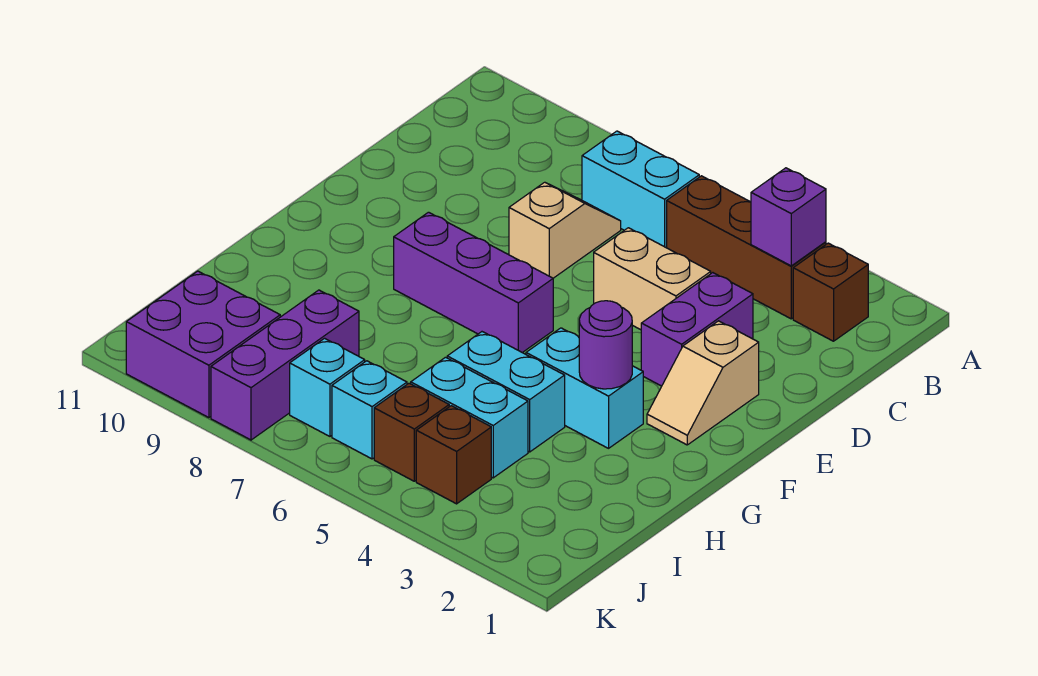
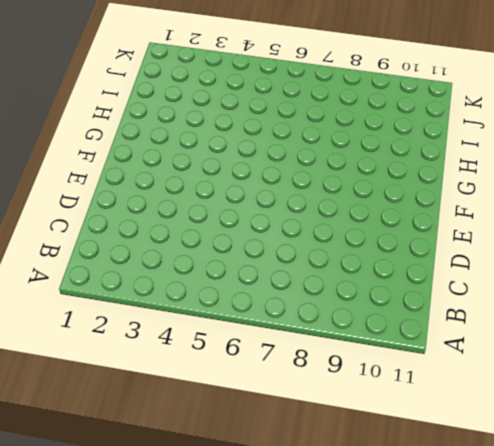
none -> brown 1x1 brick [793,243,868,341]
none -> brown 1x3 brick [667,176,826,319]
none -> cyan 1x2 brick [582,131,699,248]

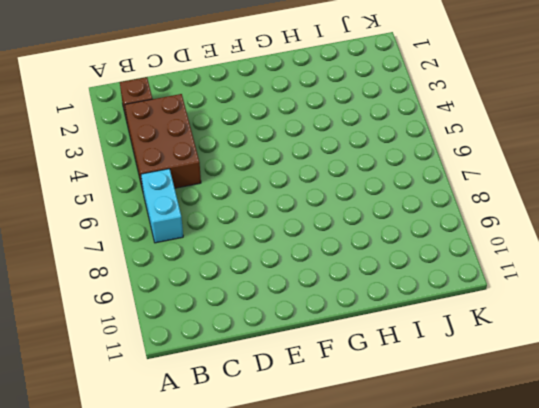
brown 2x3 brick [125,94,201,191] -> brown 1x3 brick [667,176,826,319]
none -> tan 1x2 slope [509,182,621,278]
none -> purple 1x2 brick [641,273,753,386]
none -> tan 1x2 brick [594,228,711,330]

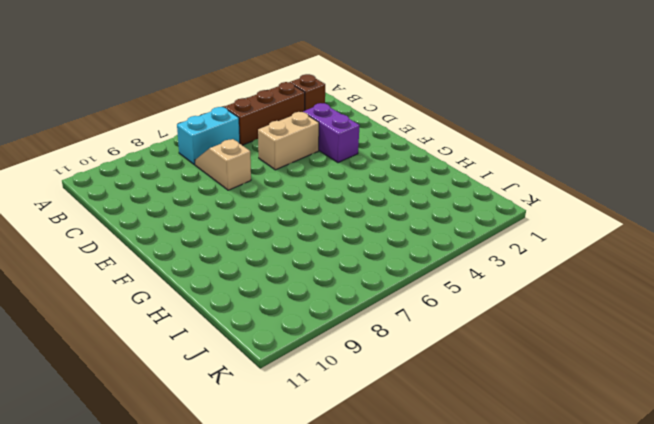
none -> tan 1x2 slope [647,321,759,445]
none -> purple 1x3 brick [394,212,553,353]
none -> cyan 1x2 brick [526,328,643,448]

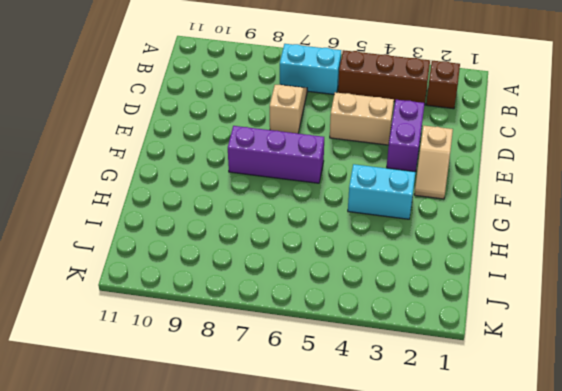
none -> cyan 1x2 brick [447,332,565,452]
none -> cyan 1x2 brick [411,357,528,478]
none -> purple 1x3 brick [211,290,359,440]

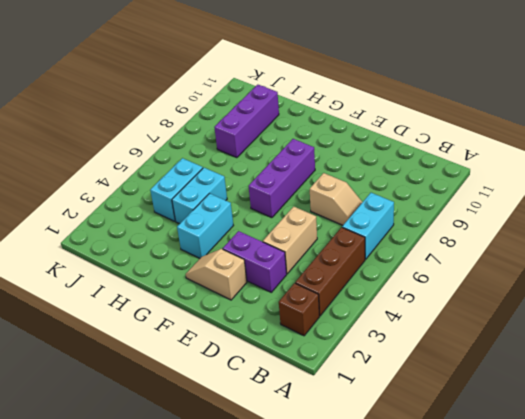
purple 1x3 brick [214,85,279,158] -> purple 1x3 brick turned to [211,290,359,440]
none -> brown 1x1 brick [416,406,491,504]
none -> brown 1x1 brick [374,383,449,481]
none -> cyan 1x1 brick [332,361,407,459]

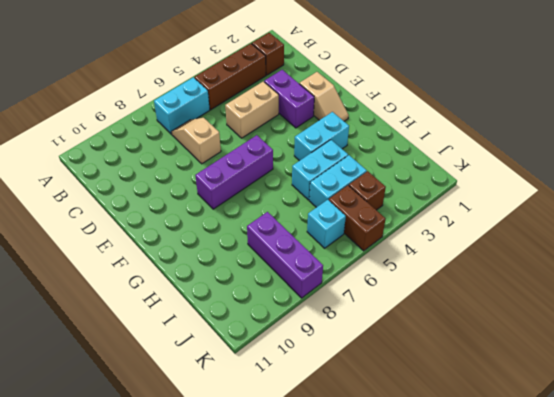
brown 1x2 brick [329,185,385,251] -> brown 1x1 brick [374,383,449,481]
none -> cyan 1x1 brick [290,338,365,436]
none -> purple 2x2 brick [126,271,280,418]
none -> purple 1x1 brick [751,168,826,266]

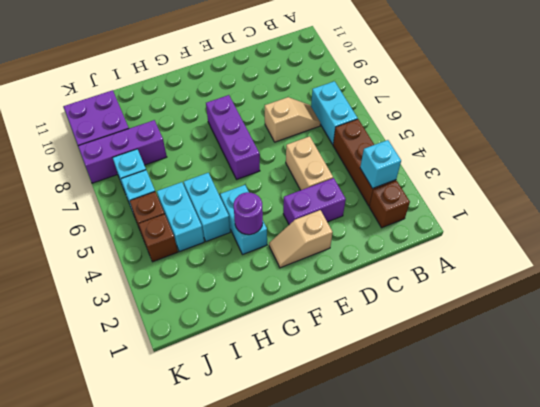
cyan 1x1 brick [360,140,401,189] -> purple 1x1 brick [751,168,826,266]

